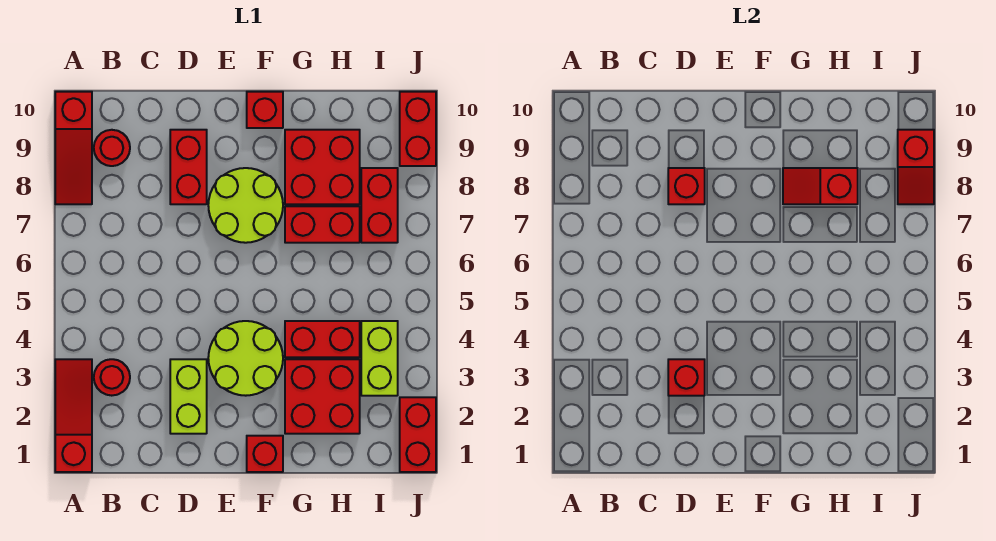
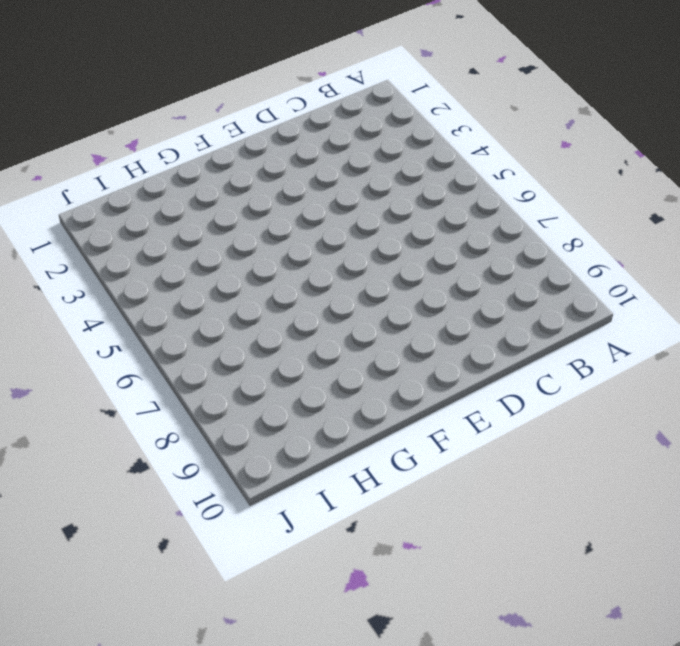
none -> red 1x3 slope [55,359,92,472]
none -> red 1x3 slope [55,92,92,204]
none -> red 1x1 round brick [94,359,130,396]

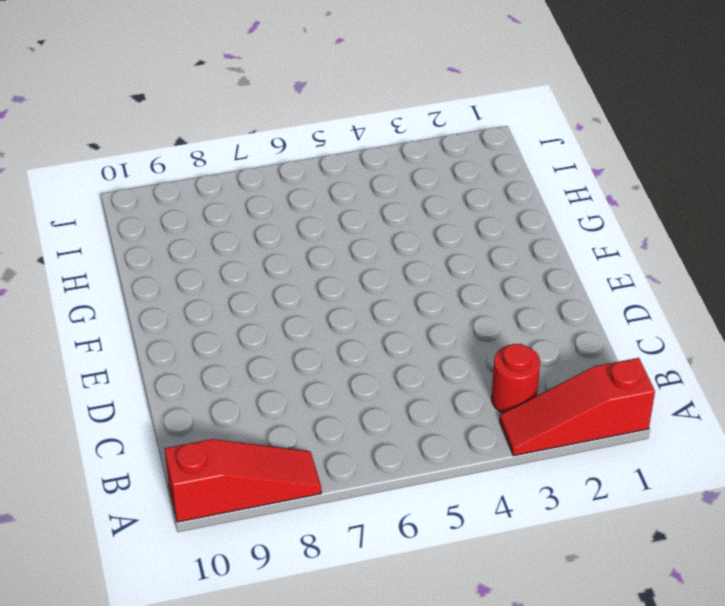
none -> red 1x1 round brick [94,130,130,166]
none -> lime 1x2 brick [170,359,207,434]
none -> red 1x2 brick [170,130,207,204]

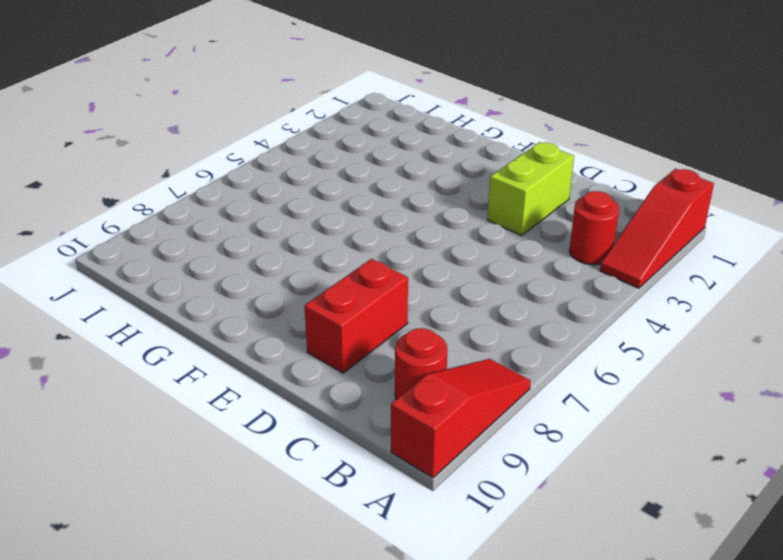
none -> lime 2x2 round brick [208,321,283,396]
none -> lime 2x2 round brick [208,168,283,243]
none -> red 1x1 brick [247,436,283,472]

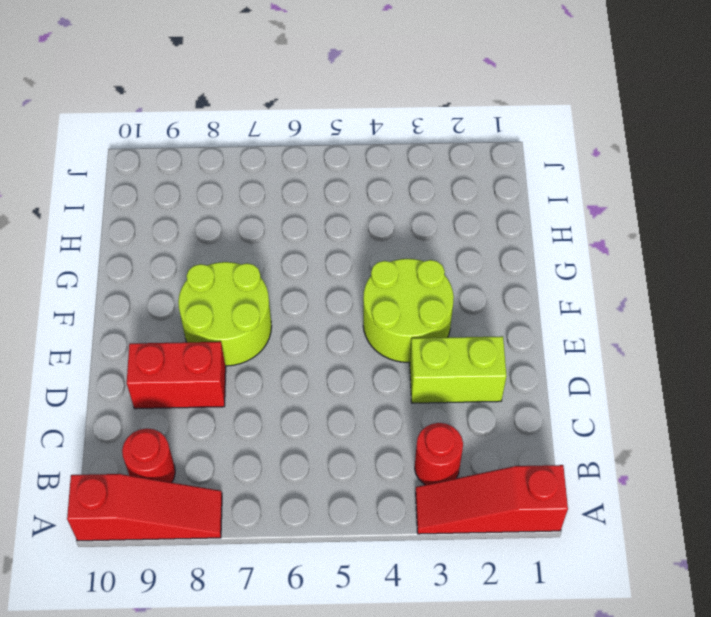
none -> red 1x1 brick [247,436,283,472]
none -> red 1x1 brick [247,92,283,128]
none -> red 2x2 brick [285,359,360,434]

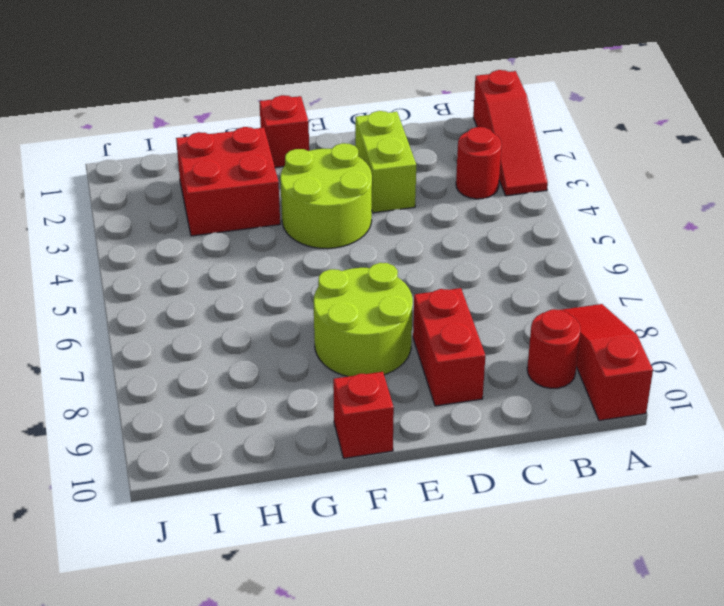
none -> red 1x2 brick [285,321,360,357]
none -> red 1x2 brick [285,206,360,243]
none -> red 2x2 brick [285,130,360,204]

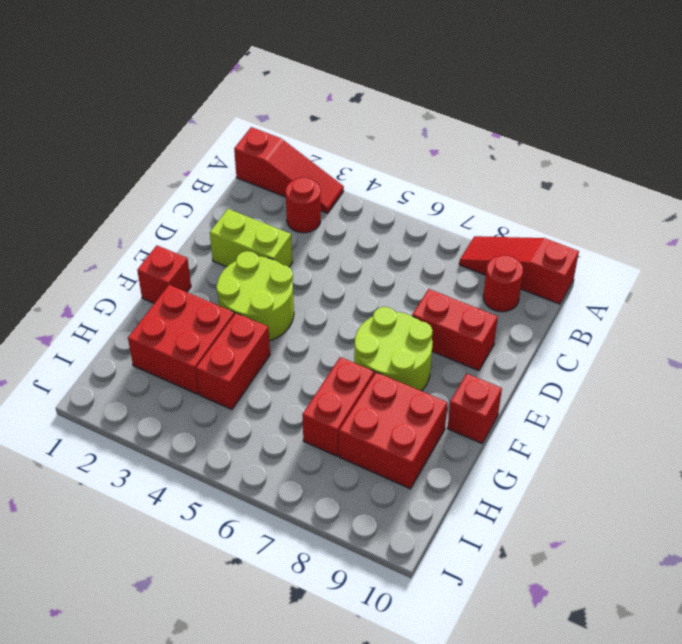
none -> lime 1x2 brick [361,321,398,396]
none -> red 1x2 brick [361,168,398,243]
none -> red 1x2 brick [400,397,436,472]

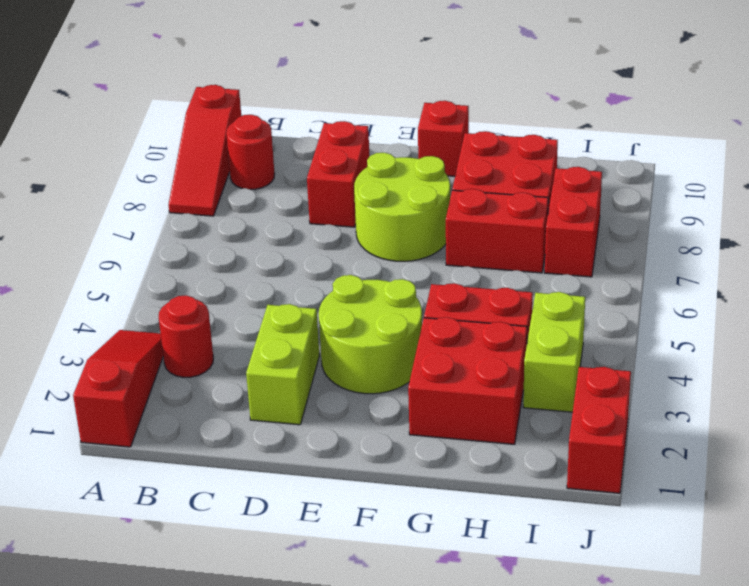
none -> red 1x1 brick [247,436,283,472]
none -> red 1x2 brick [400,92,436,166]
none -> red 1x1 brick [668,359,705,396]

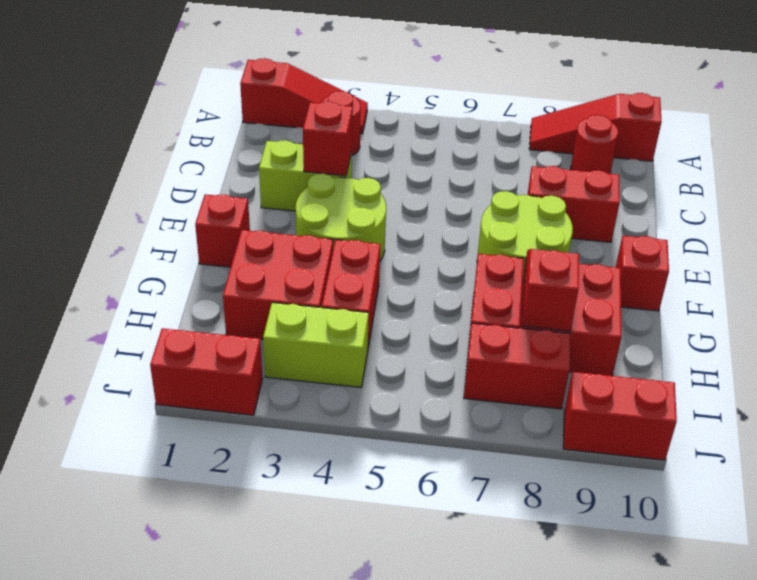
none -> red 1x1 brick [668,168,705,204]
none -> red 1x2 slope [898,130,934,204]

